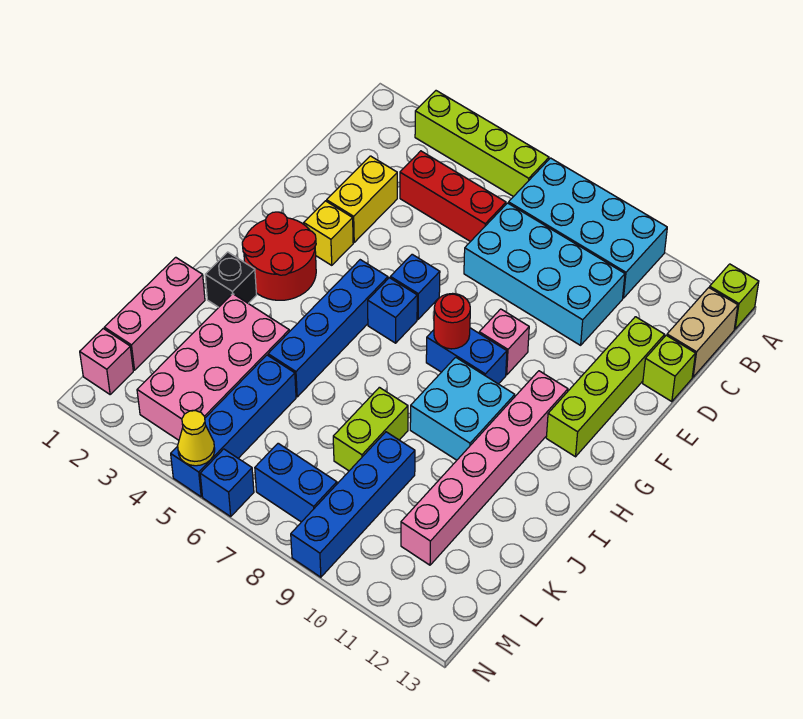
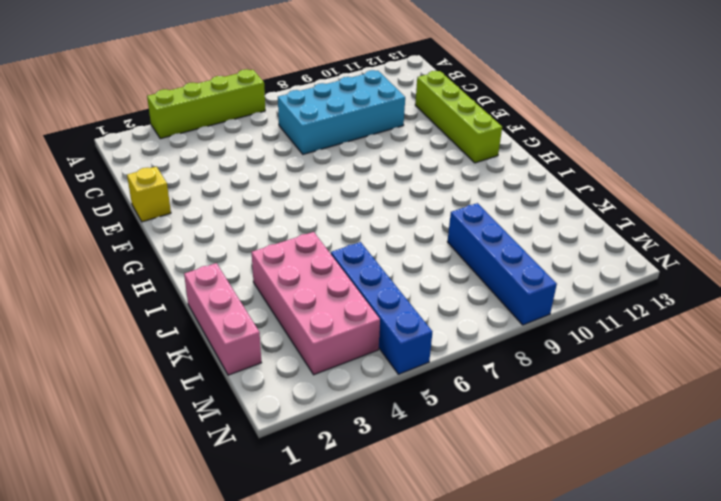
yellow 1x1 brick [127,167,171,222] -> yellow 1x1 brick moved to [304,201,353,265]
none -> cyan 2x4 brick [508,158,667,298]
none -> lime 1x1 brick [710,264,759,329]
none -> tan 1x2 brick [667,288,738,377]

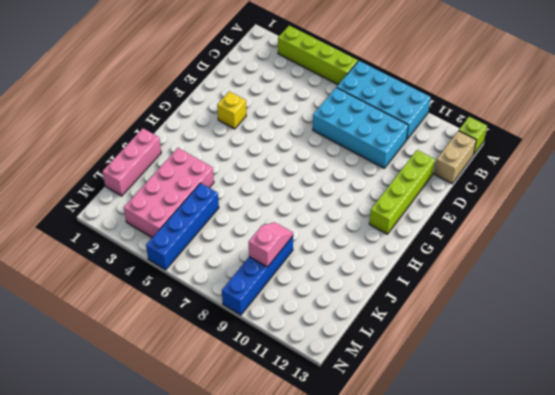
pink 1x2 slope [249,222,293,267] -> none
none -> red 1x3 brick [400,151,506,242]
none -> yellow 1x2 brick [327,156,397,242]
none -> lime 1x1 brick [643,335,696,402]

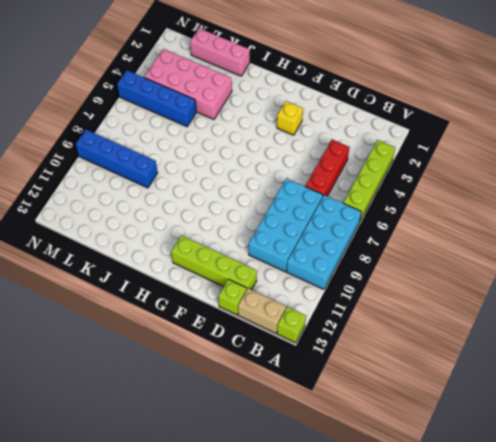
none -> yellow 1x2 brick [327,156,397,242]
none -> blue 1x1 brick [390,254,440,319]
none -> pink 1x1 brick [479,309,529,375]

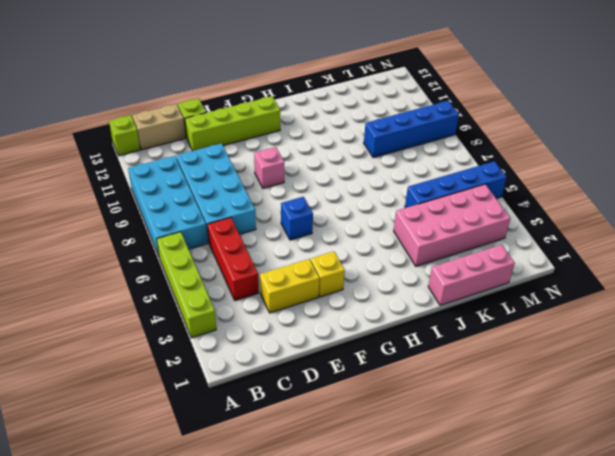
none -> red 2x2 round brick [242,212,316,300]
none -> blue 1x4 brick [268,260,388,397]
none -> blue 1x1 brick [368,278,417,343]

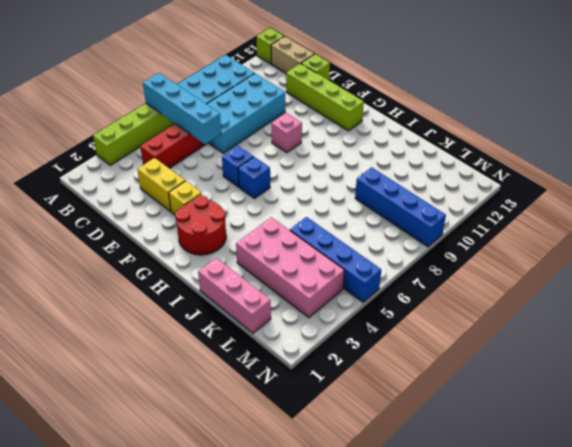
cyan 1x4 brick [143,73,221,144] -> none
none -> blue 1x4 brick [268,260,388,397]
none -> blue 1x2 brick [426,328,507,384]
none -> pink 1x6 brick [401,371,568,565]

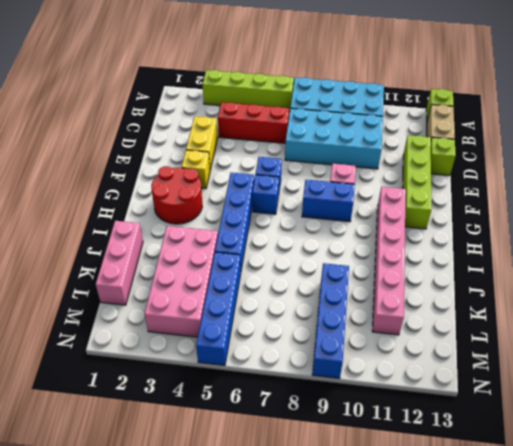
none -> cyan 2x2 brick [410,357,515,460]
none -> black 1x1 brick [205,252,257,307]
none -> lime 1x2 brick [333,387,408,471]

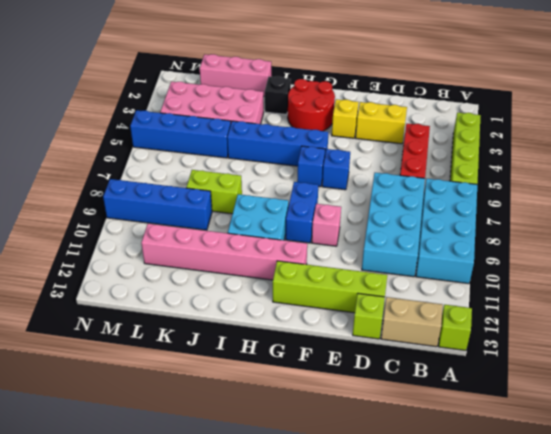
none -> pink 1x1 brick [80,329,133,395]
none -> blue 1x2 brick [255,443,337,522]
none -> blue 1x1 brick [200,449,254,516]

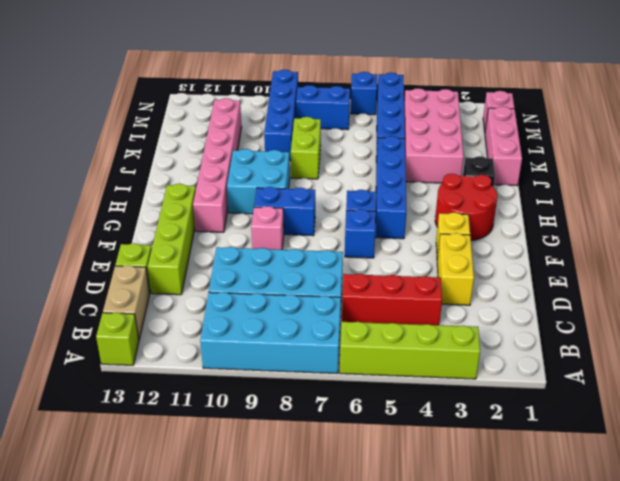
none -> red 1x1 round brick [434,293,470,349]
none -> yellow 1x1 cone [178,411,215,466]

